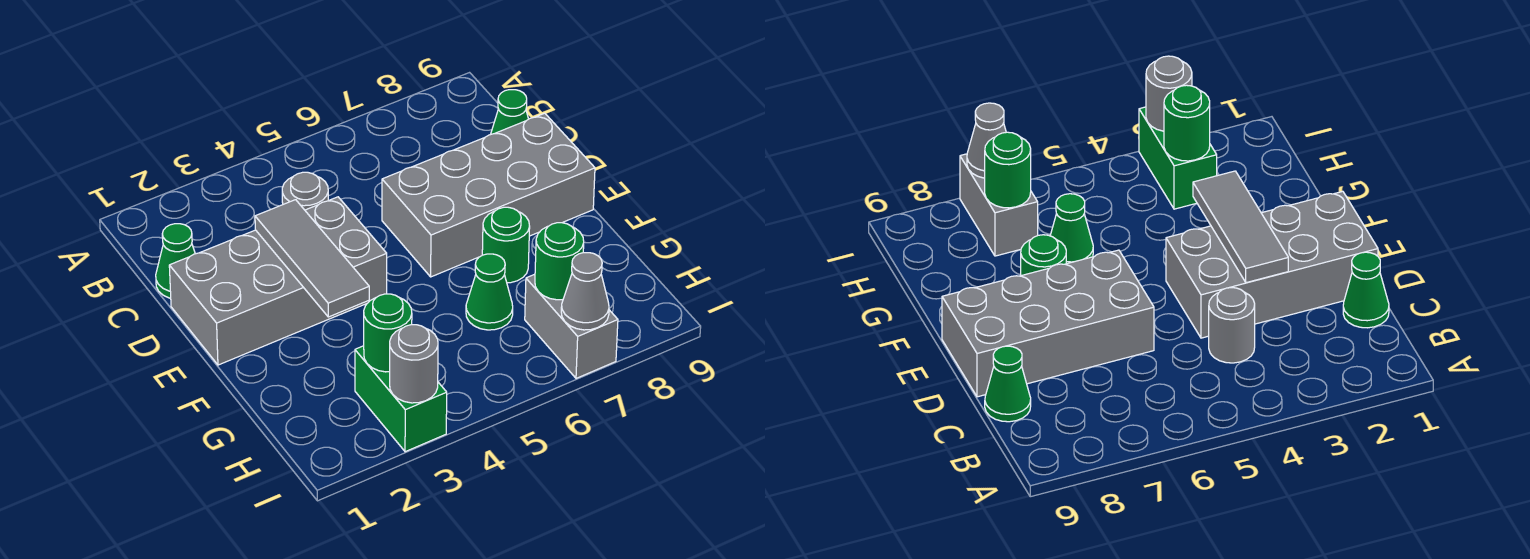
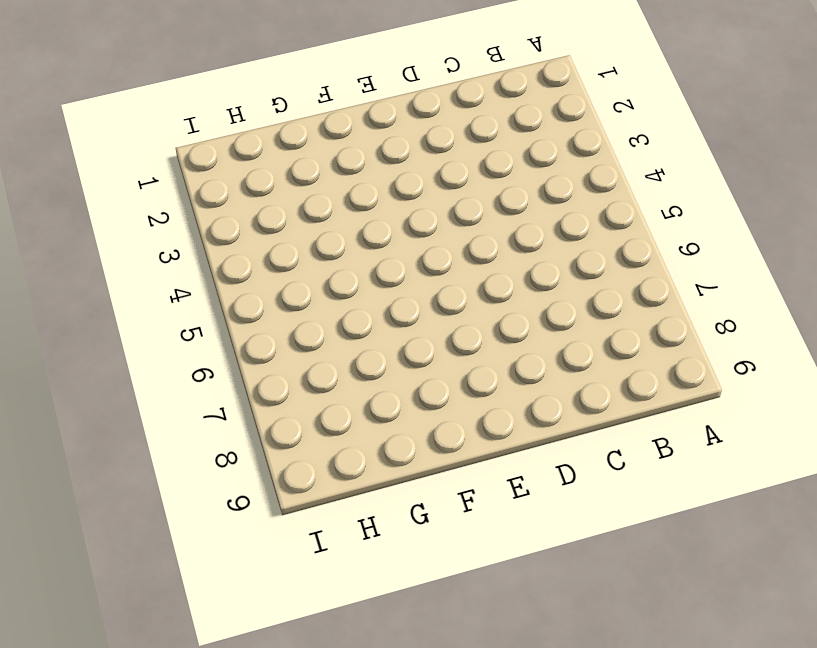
none -> green 1x1 cone [156,224,195,298]
none -> grey 1x1 round brick [282,172,328,210]
none -> green 1x1 cone [491,90,528,134]

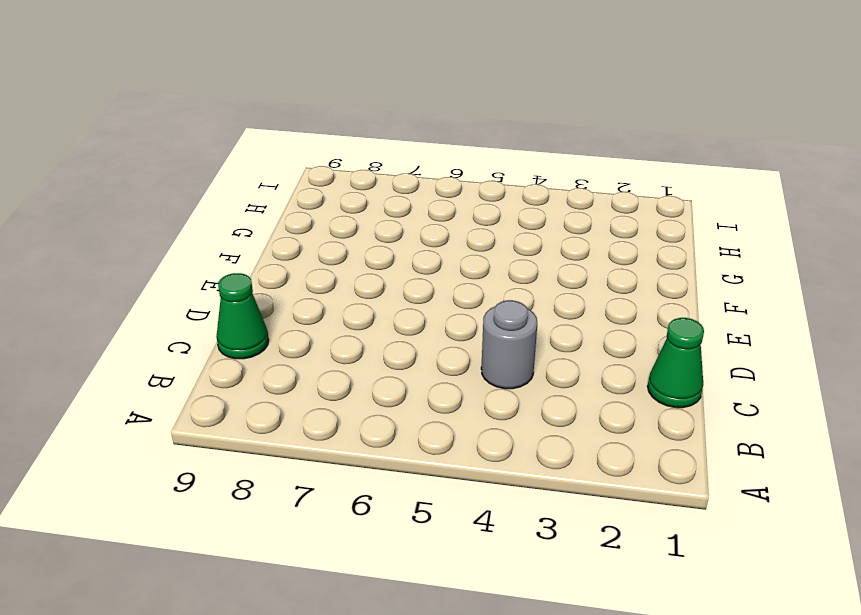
none -> grey 2x4 brick [169,197,387,365]
none -> grey 2x4 brick [382,113,595,277]
none -> green 1x1 round brick [482,207,530,283]

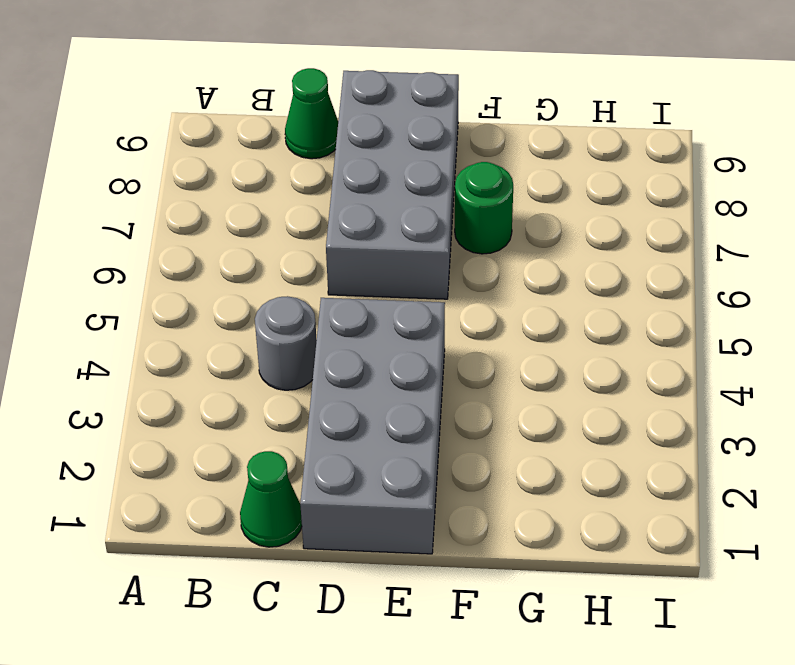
none -> green 1x1 cone [466,254,513,330]
none -> green 1x2 brick [355,346,447,452]
none -> grey 1x2 brick [525,274,618,378]

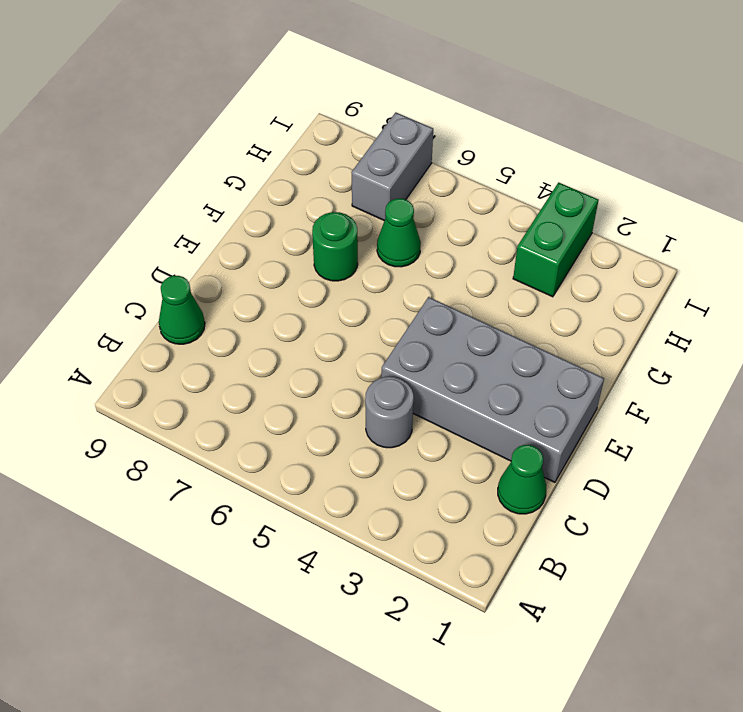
none -> grey 2x4 brick [382,113,595,277]
none -> grey 1x3 tile [255,200,369,317]
none -> green 1x1 round brick [364,294,412,372]

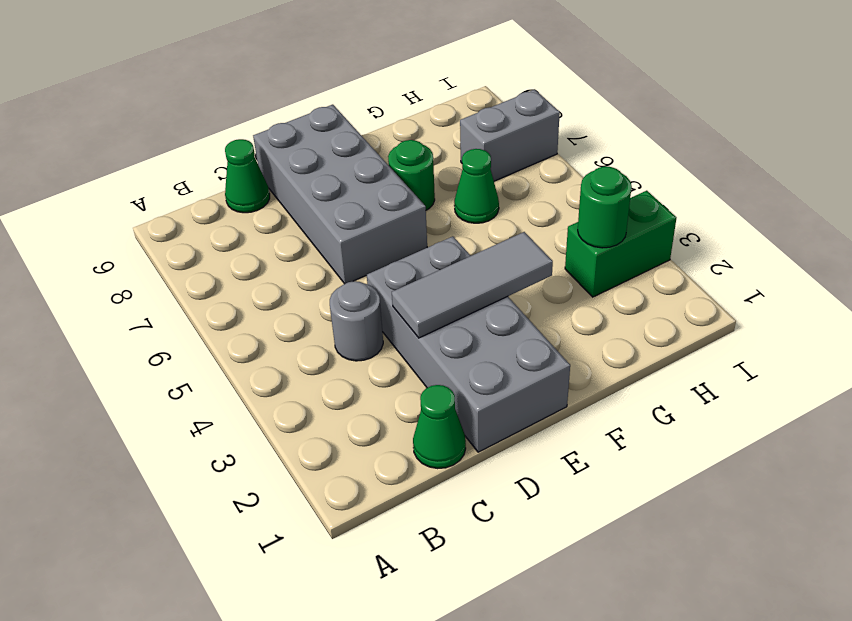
none -> green 1x1 round brick [535,223,584,300]
none -> grey 1x1 round brick [390,325,438,403]
none -> grey 1x1 cone [561,253,609,330]

